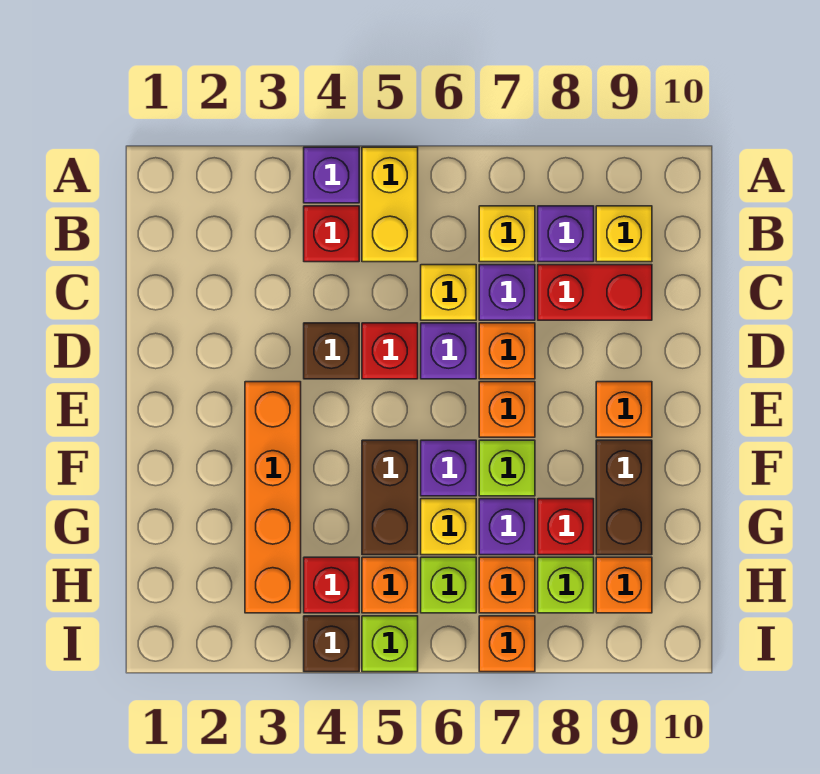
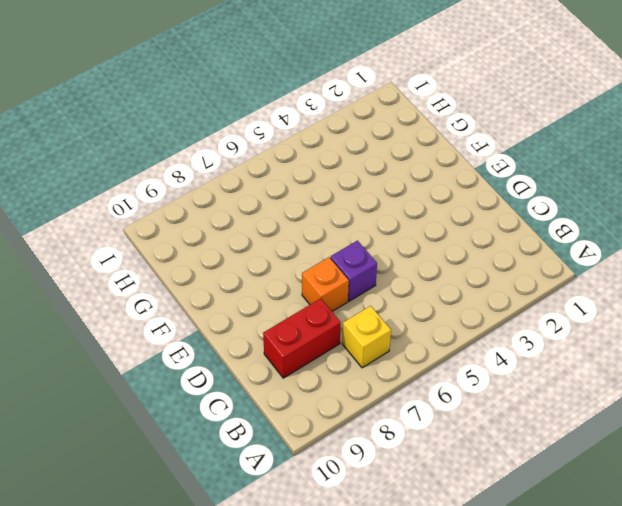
none -> purple 1x1 brick [304,147,359,203]
none -> yellow 1x2 brick [362,147,418,262]
none -> red 1x1 brick [304,206,359,262]
none -> purple 1x1 brick [538,206,594,262]

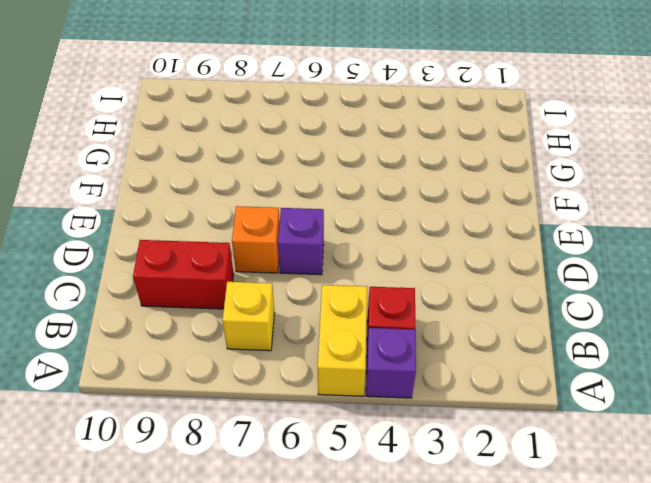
none -> purple 1x1 brick [538,206,594,262]
none -> yellow 1x1 brick [596,206,652,262]
none -> yellow 1x1 brick [421,265,476,320]
none -> purple 1x1 brick [479,265,535,320]

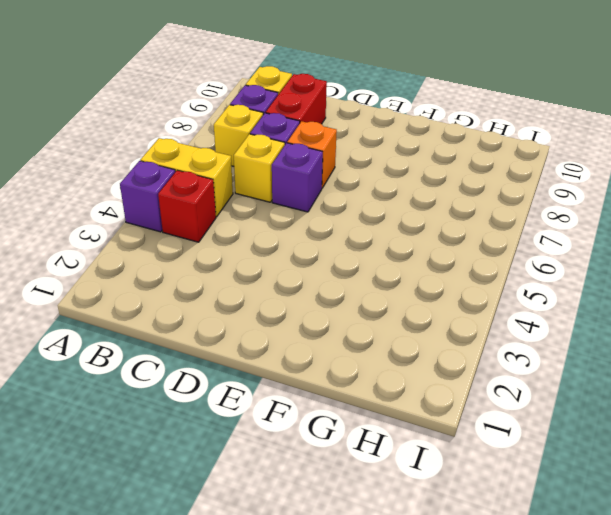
none -> brown 1x1 brick [304,323,359,379]
none -> red 1x1 brick [362,323,418,379]
none -> orange 1x4 brick [245,382,301,613]
none -> orange 1x1 brick [479,382,535,437]

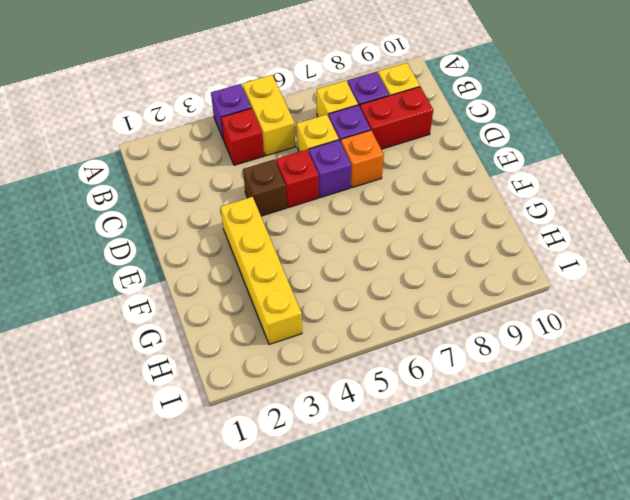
yellow 1x4 brick [221,197,302,345] -> orange 1x4 brick [245,382,301,613]
none -> orange 1x1 brick [479,382,535,437]
none -> orange 1x1 brick [596,382,652,437]
none -> brown 1x2 brick [362,440,418,555]
none -> purple 1x1 brick [421,440,476,496]

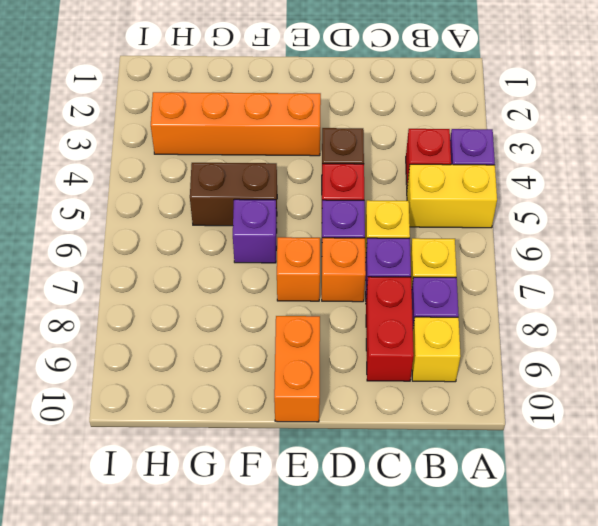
orange 1x2 brick [274,316,320,422] -> orange 1x1 brick [596,382,652,437]
none -> lime 1x1 brick [479,440,535,496]
none -> brown 1x2 brick [596,440,652,555]
none -> yellow 1x1 brick [421,499,476,555]
none -> purple 1x1 brick [479,499,535,555]

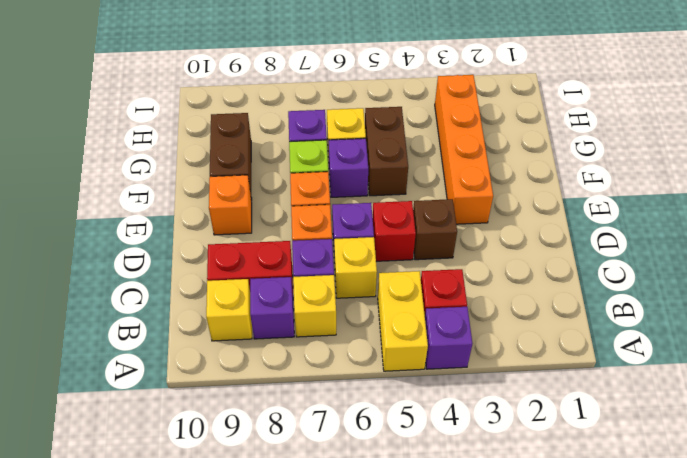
none -> red 1x1 brick [538,499,594,555]
none -> red 1x1 brick [304,557,359,613]
none -> orange 1x1 brick [362,557,418,613]
none -> lime 1x1 brick [421,557,476,613]

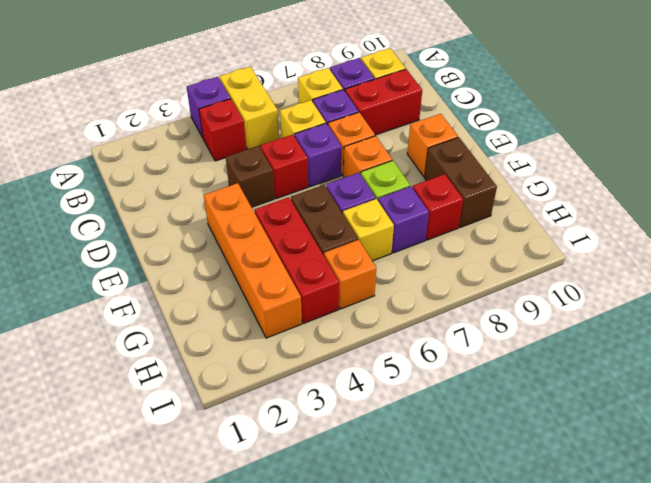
red 1x3 brick [255,197,339,323] -> red 1x1 brick [304,557,359,613]
none -> lime 1x1 brick [421,557,476,613]
none -> orange 1x1 brick [479,557,535,613]
none -> lime 1x1 brick [538,557,594,613]
none -> orange 1x1 brick [596,557,652,613]

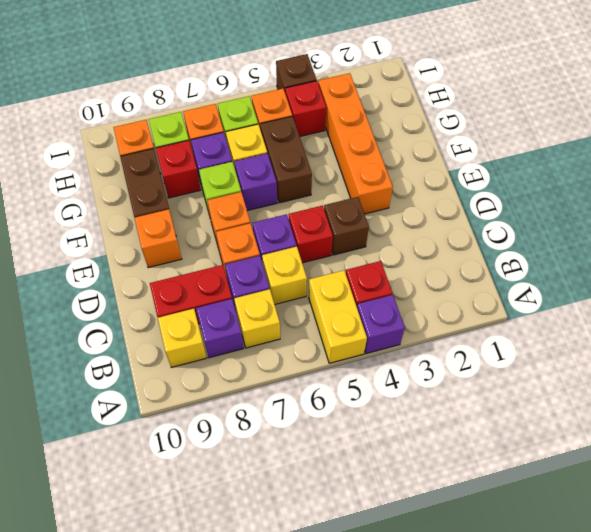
none -> lime 1x1 brick [362,616,418,672]
none -> orange 1x1 brick [479,616,535,672]

